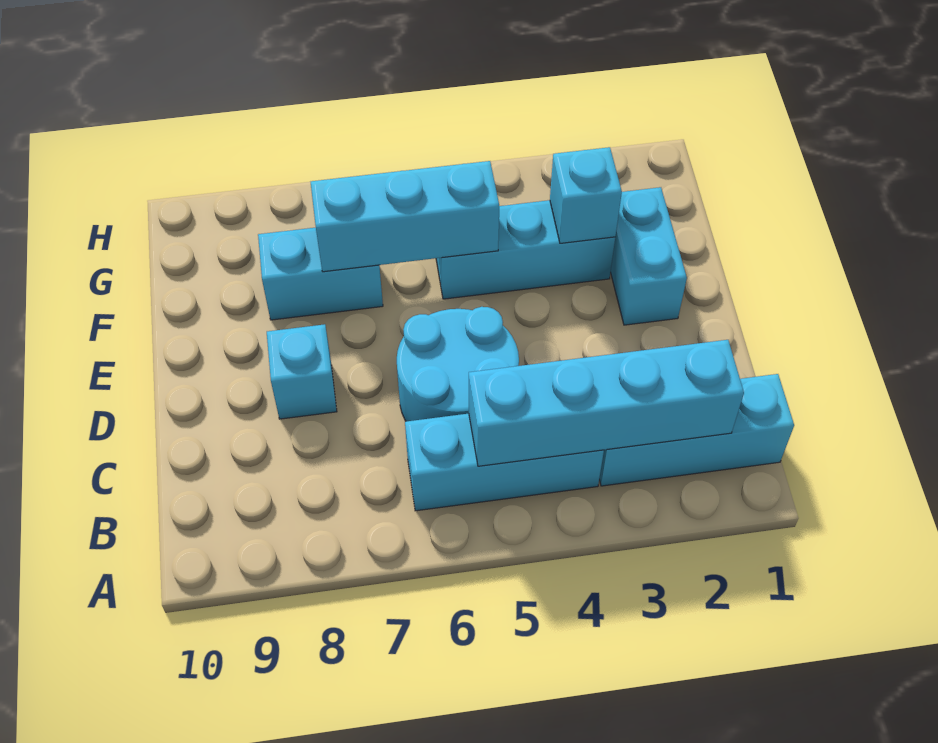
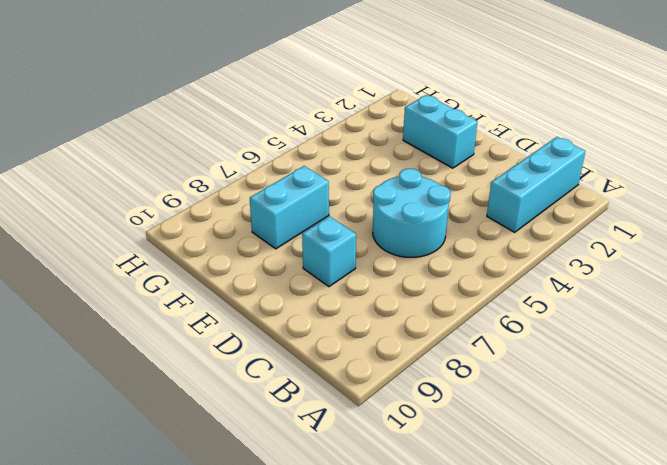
none -> cyan 1x3 brick [405,414,604,511]
none -> cyan 1x3 brick [436,200,615,299]

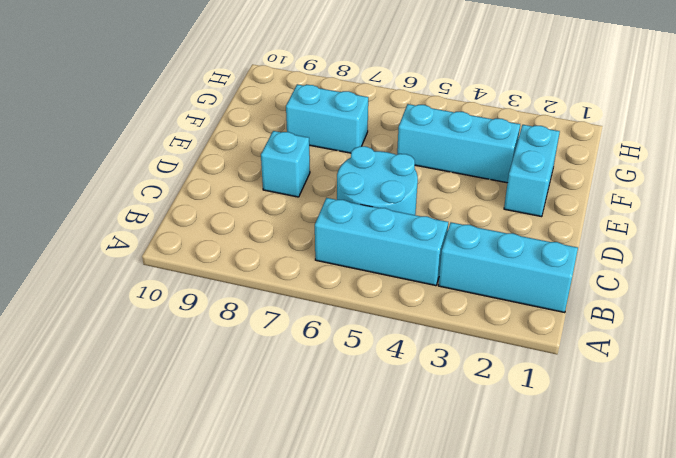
none -> cyan 1x4 brick [469,340,744,466]
none -> cyan 1x1 brick [550,147,622,243]

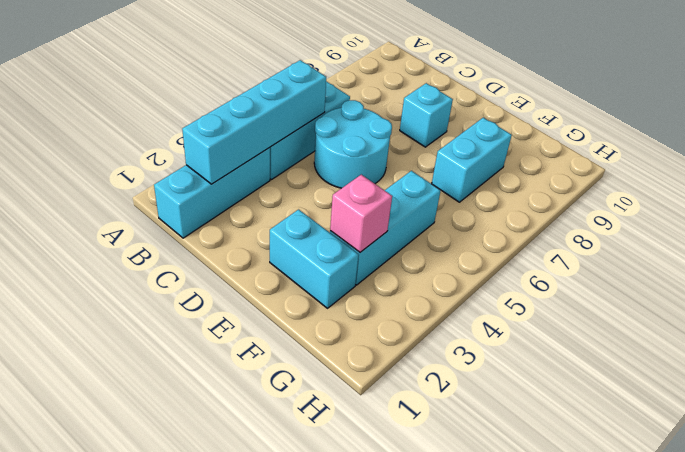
pink 1x1 brick [330,175,392,252] -> cyan 1x1 brick [550,147,622,243]
none -> cyan 1x3 brick [310,161,499,272]

